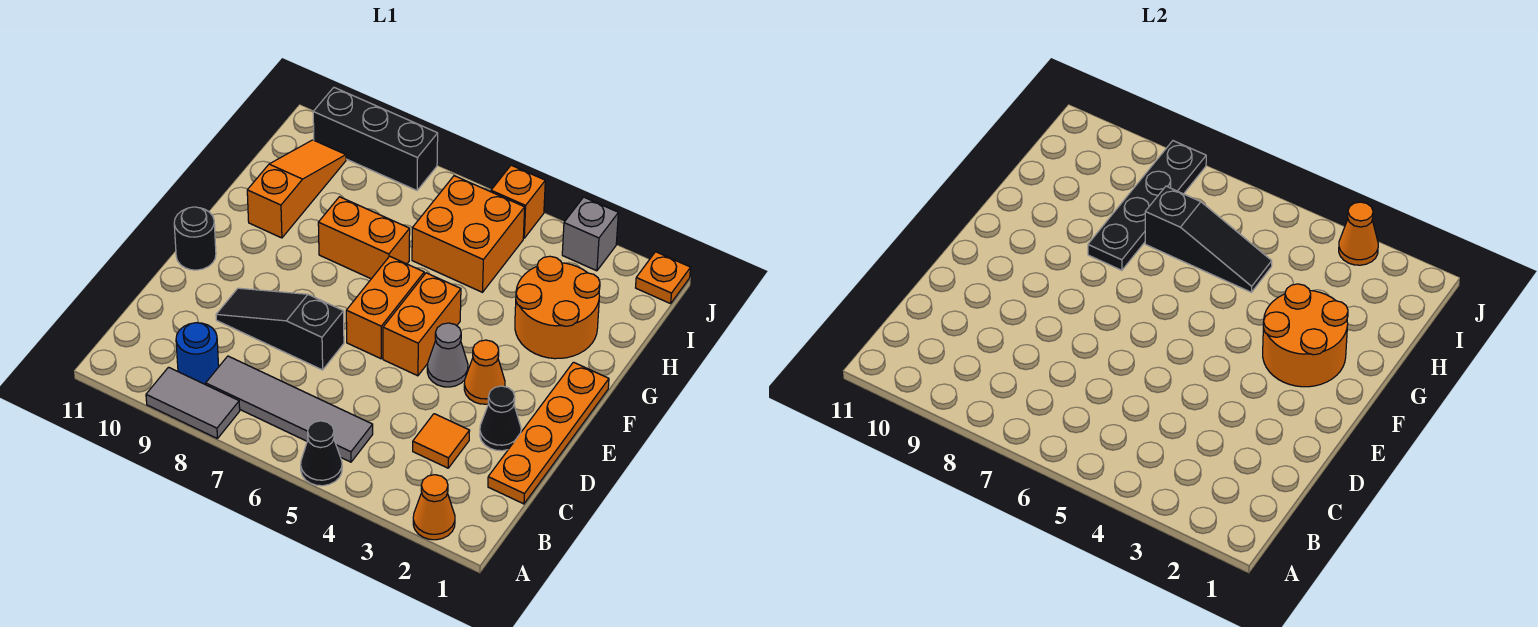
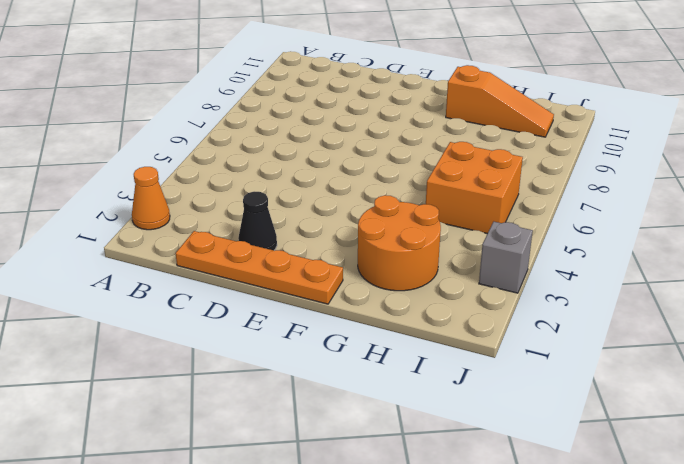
none -> black 1x1 cone [301,421,342,486]
none -> grey 1x2 tile [146,367,240,439]
none -> grey 1x4 tile [206,356,373,462]

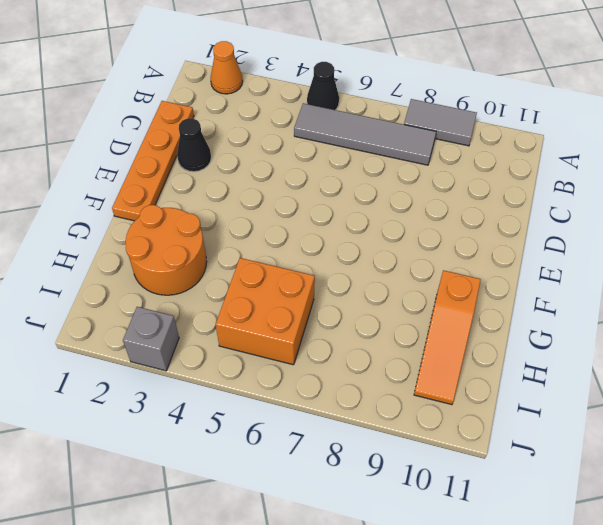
none -> blue 1x1 round brick [176,323,219,385]
none -> orange 1x1 tile [413,414,470,468]
none -> black 1x3 slope [216,288,344,370]

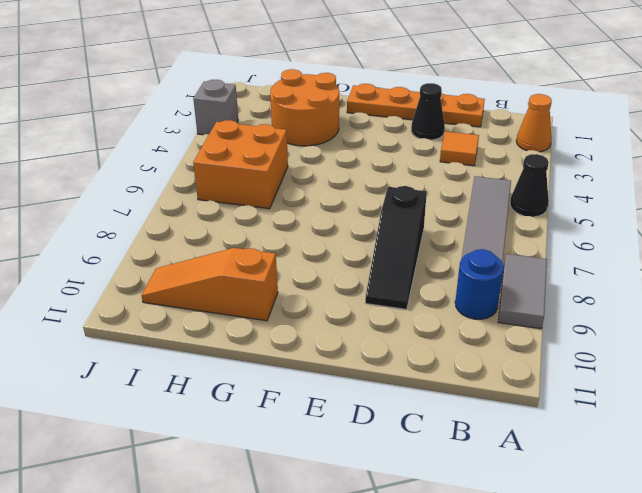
none -> orange 1x1 cone [464,340,505,404]
none -> grey 1x1 cone [427,323,468,387]
none -> orange 1x2 brick [383,273,461,376]

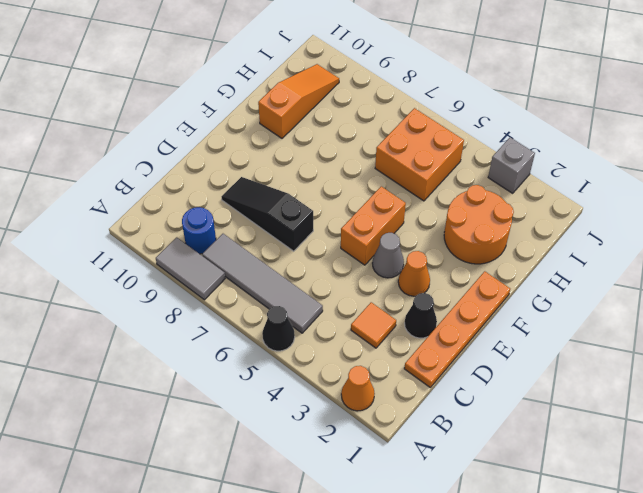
none -> orange 1x2 brick [346,256,424,359]
none -> black 1x1 round brick [174,207,216,270]
none -> orange 1x2 brick [318,197,410,279]

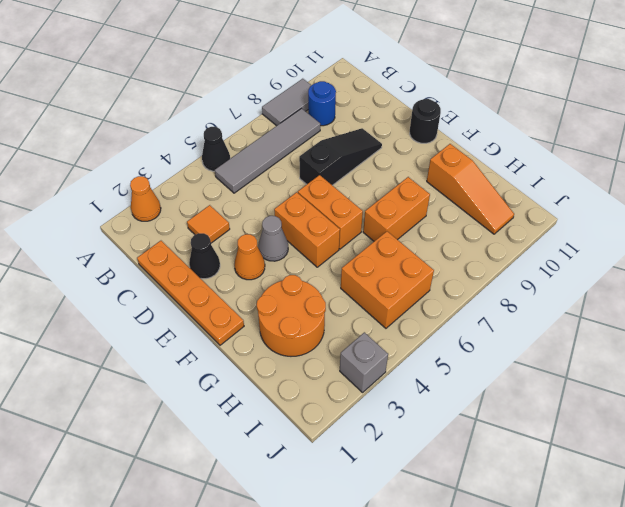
none -> orange 1x1 plate [636,252,691,304]
none -> orange 1x1 brick [491,165,545,238]
none -> black 1x3 brick [313,88,438,190]

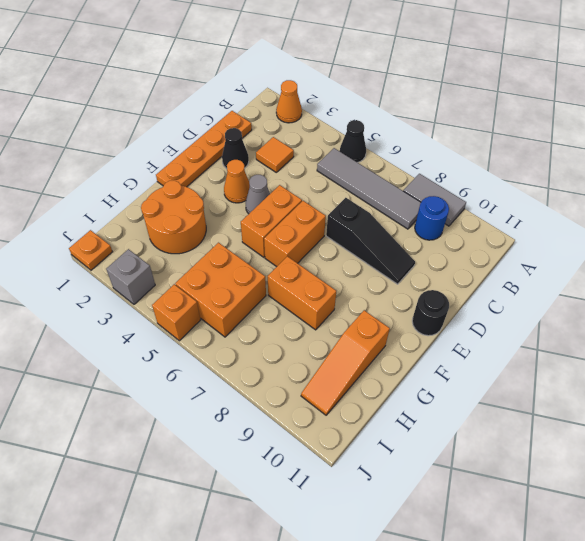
none -> black 1x3 brick [313,88,438,190]
none -> orange 2x2 round brick [1263,284,1348,387]
none -> black 1x4 plate [1088,141,1206,270]

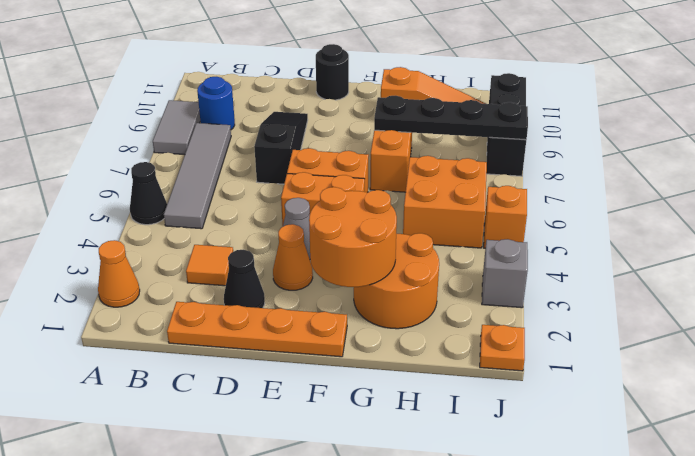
none -> black 1x3 slope [1145,186,1272,292]
none -> orange 1x1 cone [1339,202,1378,265]

